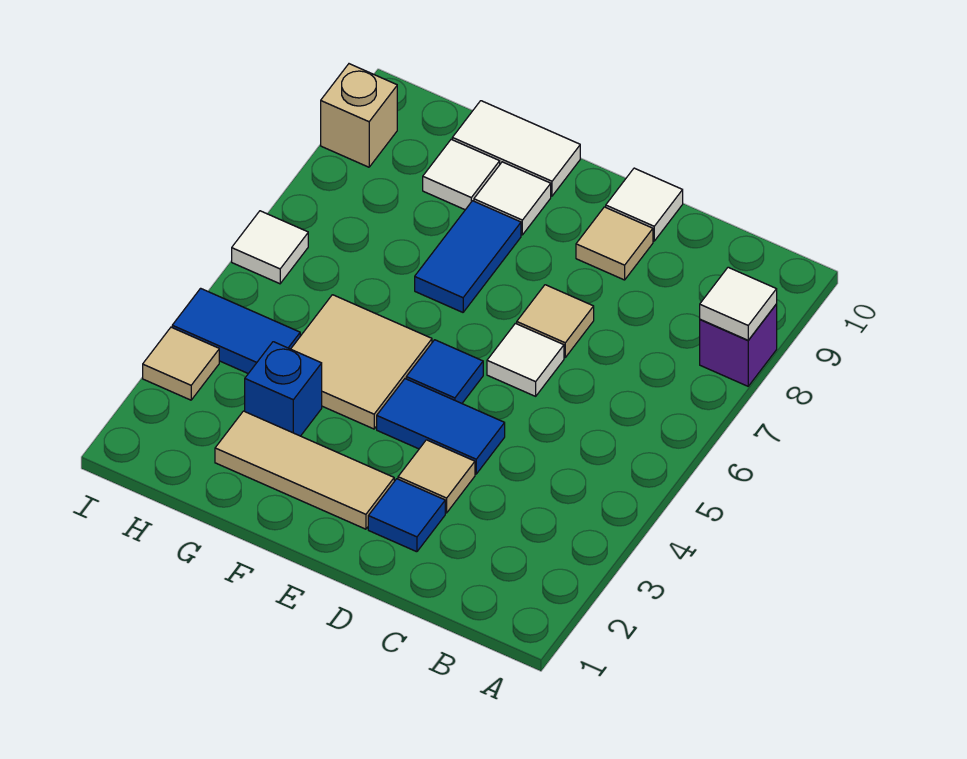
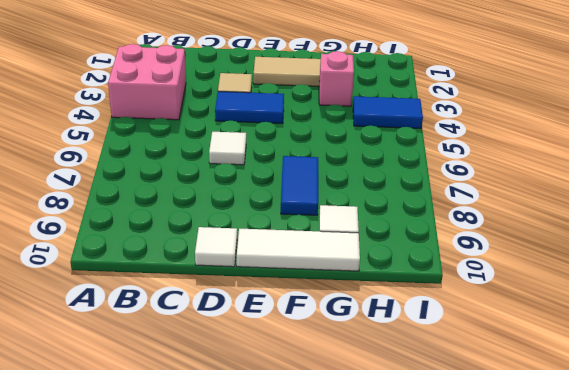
pink 2x2 brick [108,44,186,120] -> none
white 1x3 tile [237,229,360,271] -> white 1x2 tile [452,101,580,196]
pink 1x1 brick [319,51,354,106] -> blue 1x1 brick [245,342,322,436]
none -> purple 1x1 brick [700,304,777,386]
none -> blue 1x1 tile [368,479,445,552]
none -> tan 1x1 tile [517,285,594,357]

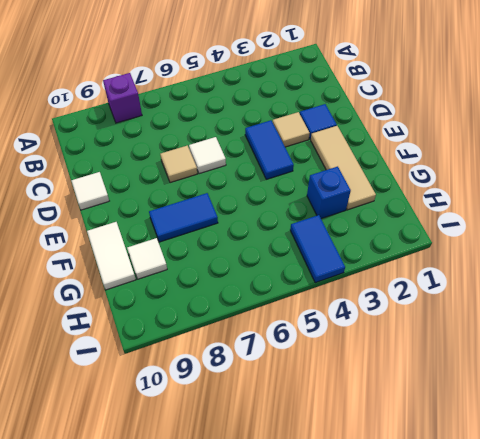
none -> tan 1x1 tile [576,207,653,280]
none -> blue 1x1 tile [406,340,483,403]
none -> tan 2x2 tile [291,295,432,429]

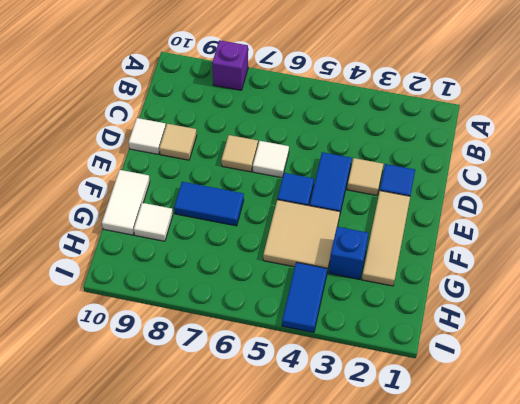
none -> white 1x1 tile [474,162,551,235]
none -> tan 1x1 tile [143,327,219,400]
none -> white 1x1 tile [232,211,308,284]

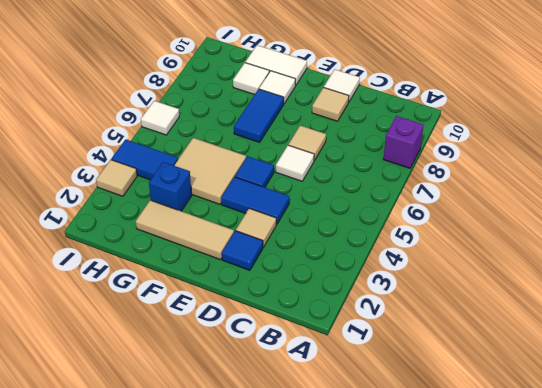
none -> tan 1x1 brick [321,64,397,167]
none -> white 1x1 tile [700,267,777,340]

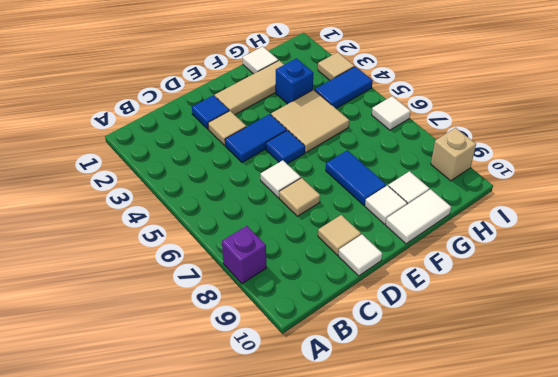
white 1x1 tile [243,46,278,74] -> white 1x1 tile moved to [700,267,777,340]

